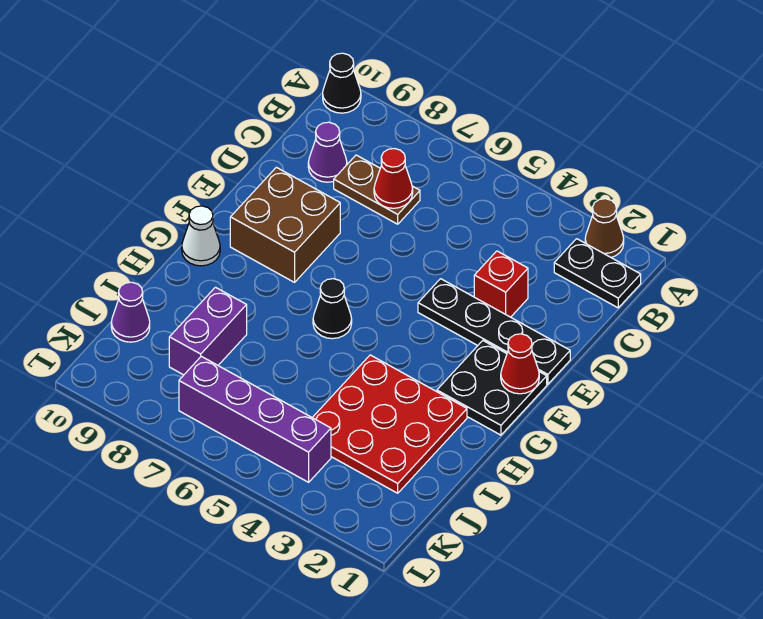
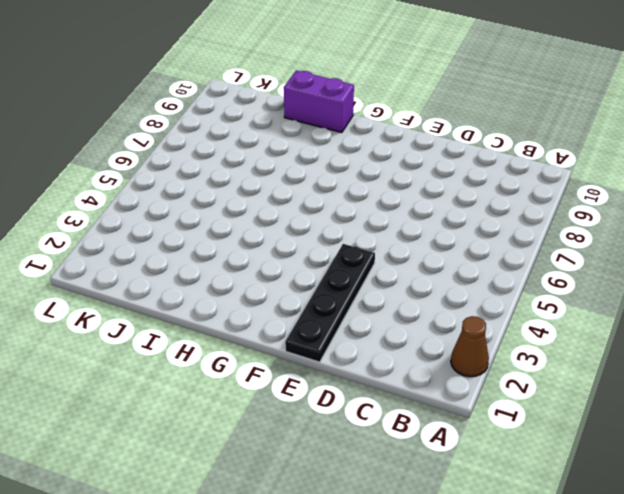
purple 1x2 brick [284,70,354,133] -> purple 1x2 brick moved to [169,287,247,375]
none -> black 1x1 cone [323,53,361,113]
none -> black 1x2 plate [554,239,641,308]
none -> brown 1x2 plate [334,155,420,224]

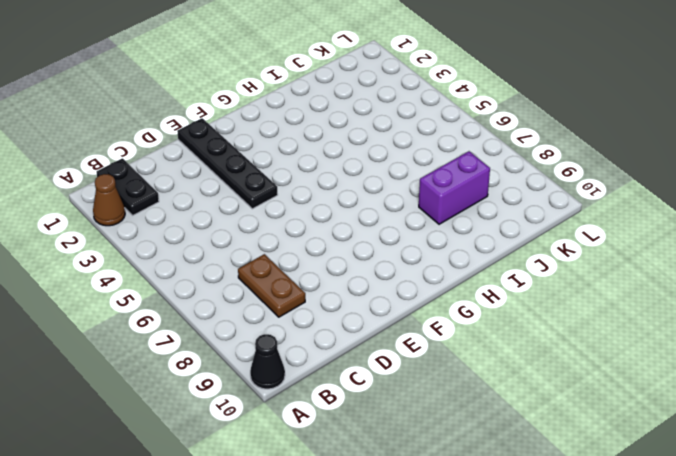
none -> purple 1x1 cone [308,122,347,182]
none -> red 1x1 brick [474,251,528,317]
none -> brown 2x2 brick [230,167,340,282]

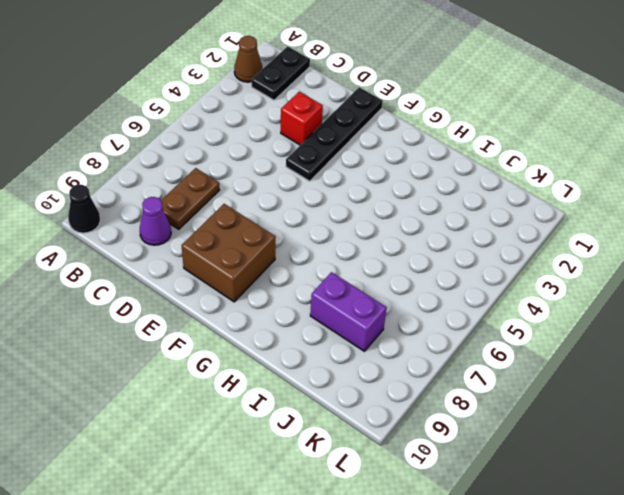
none -> black 2x2 plate [437,341,547,435]
none -> black 1x1 cone [313,279,352,339]
none -> white 1x1 cone [182,206,220,266]

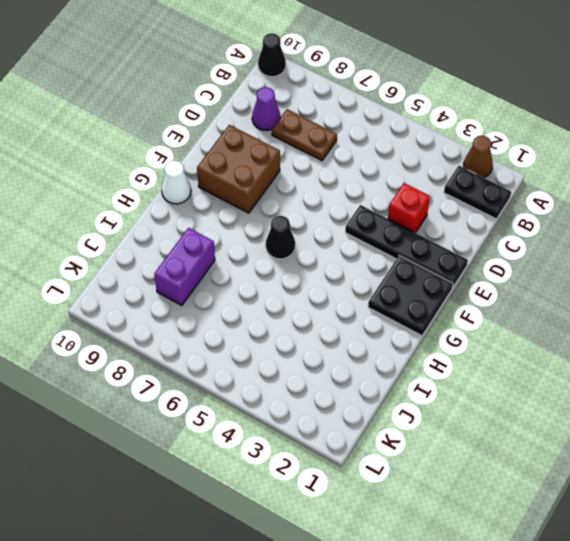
none -> red 3x3 plate [312,355,467,493]
none -> purple 1x1 cone [111,282,150,342]
none -> purple 1x4 brick [179,356,331,482]

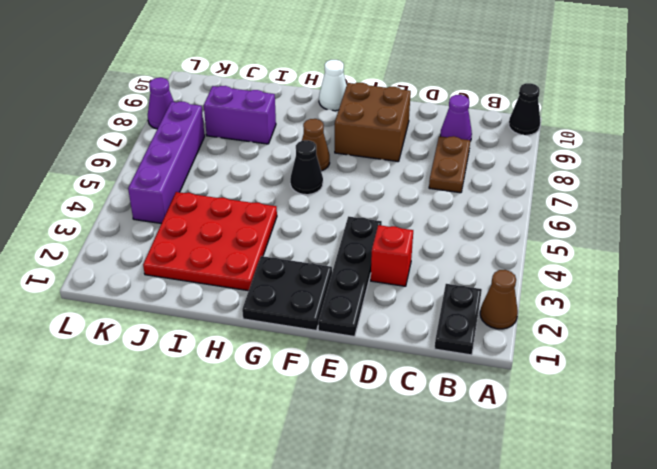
brown 1x1 cone [302,119,330,171] -> none
purple 1x1 cone [148,78,174,129] -> purple 1x1 cone moved to [111,282,150,342]
none -> red 1x1 cone [374,149,413,208]
none -> red 1x1 cone [501,334,539,394]

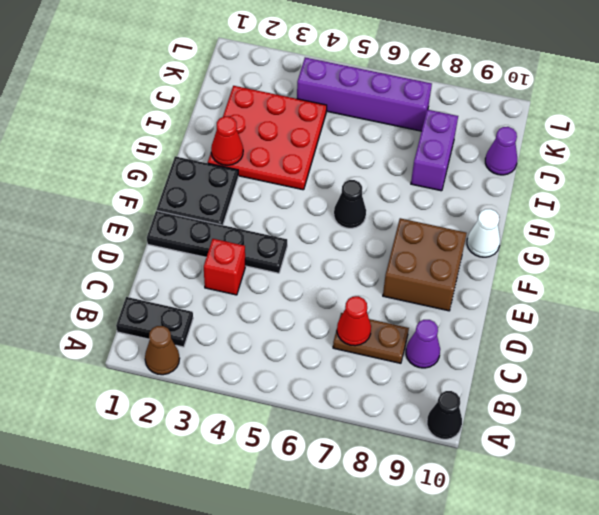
red 1x1 cone [211,116,243,165] -> red 1x1 cone moved to [501,334,539,394]

